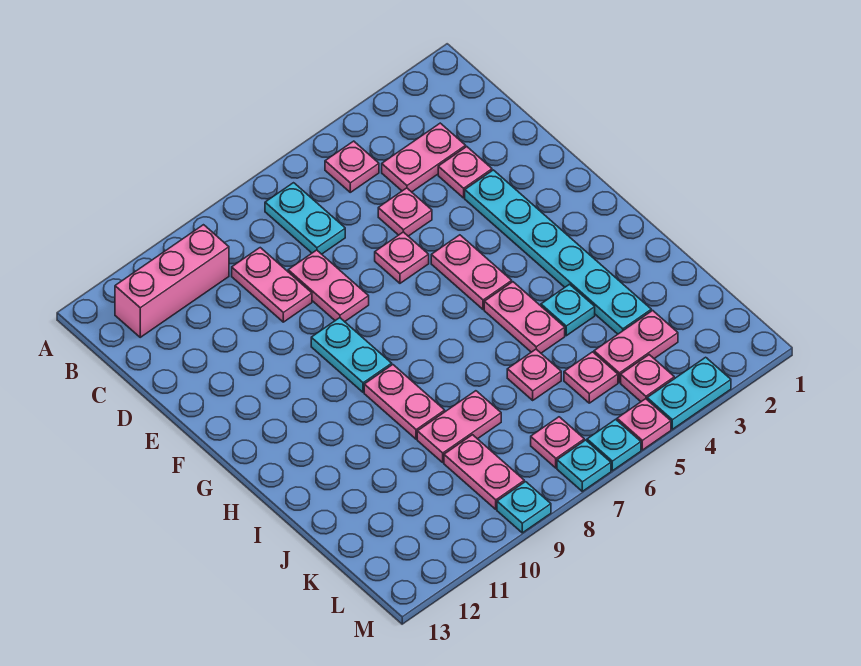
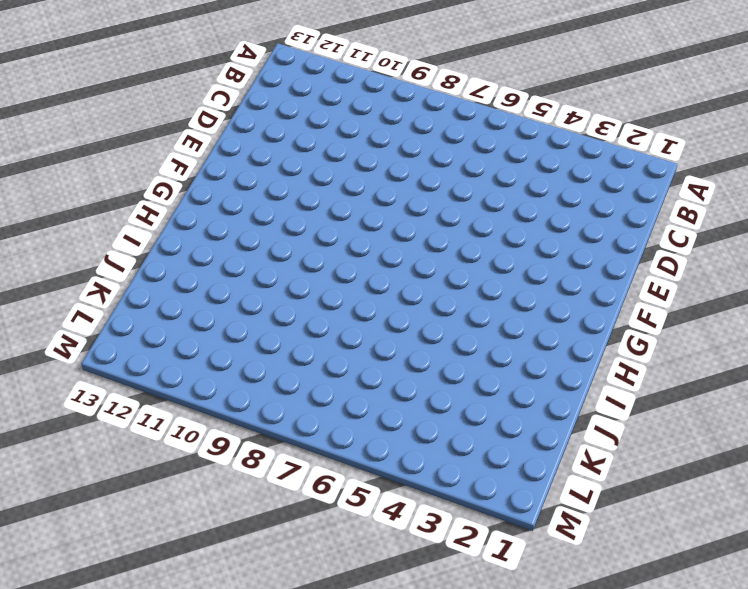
none -> pink 1x1 plate [325,141,379,192]
none -> cyan 1x2 plate [265,183,345,254]
none -> pink 1x3 brick [115,225,229,337]

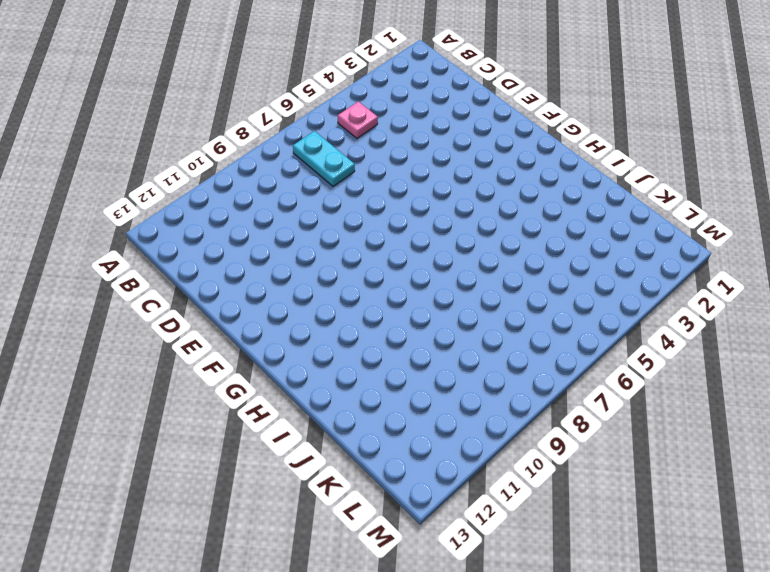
none -> pink 1x3 brick [115,225,229,337]
none -> pink 1x2 plate [382,123,466,192]
none -> pink 1x2 plate [232,248,312,322]

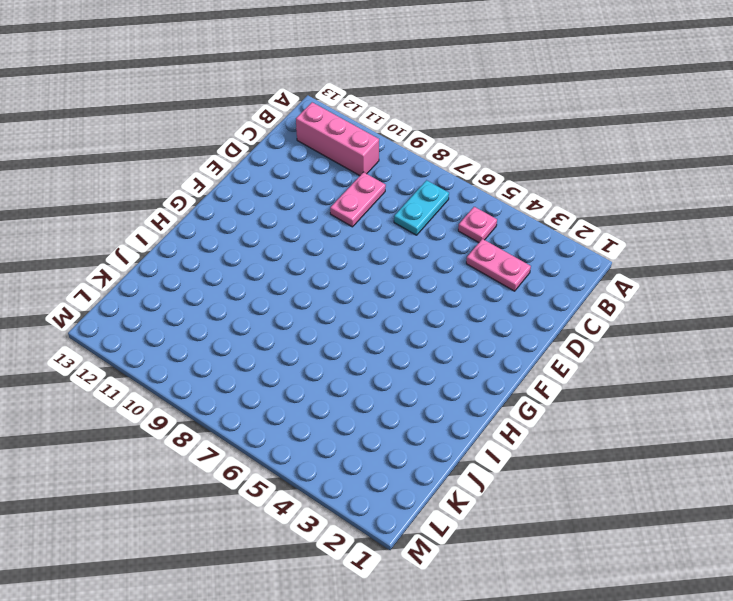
none -> pink 1x1 plate [438,147,492,198]
none -> pink 1x1 plate [378,188,432,236]
none -> pink 1x2 plate [288,250,369,322]

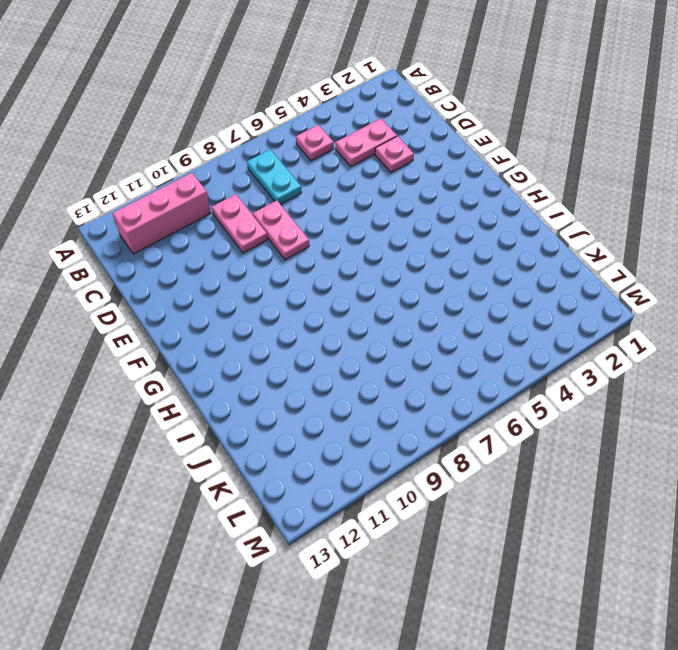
none -> pink 1x1 plate [378,188,432,236]
none -> cyan 1x6 plate [465,170,651,334]
none -> pink 1x1 plate [375,232,429,283]

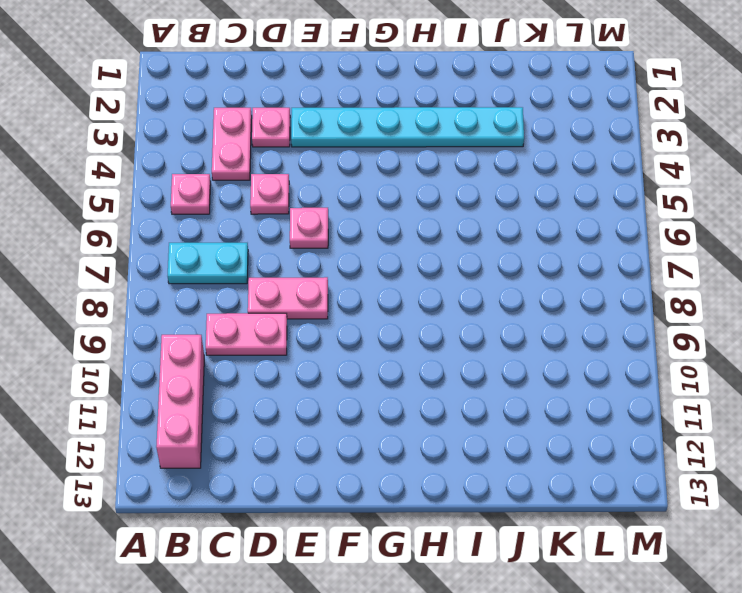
none -> pink 1x2 plate [431,235,512,310]
none -> cyan 1x2 plate [311,318,392,392]
none -> pink 1x2 plate [484,282,565,353]

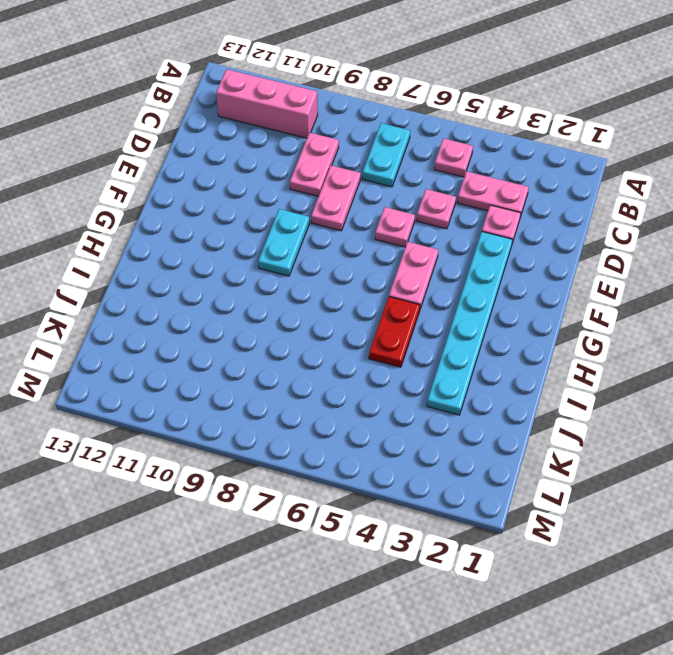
red 1x2 plate [369,297,420,367] -> pink 1x2 plate [484,282,565,353]
none -> pink 1x2 plate [364,365,445,439]
none -> cyan 1x1 plate [541,284,595,336]
none -> pink 1x1 plate [507,349,561,400]

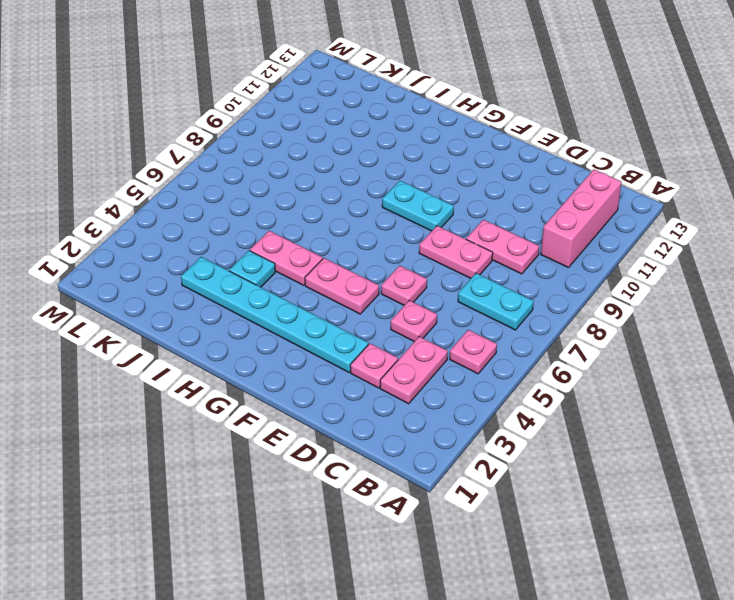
none -> pink 1x2 plate [364,365,445,439]
none -> pink 1x1 plate [507,349,561,400]
none -> pink 1x2 plate [417,391,501,462]

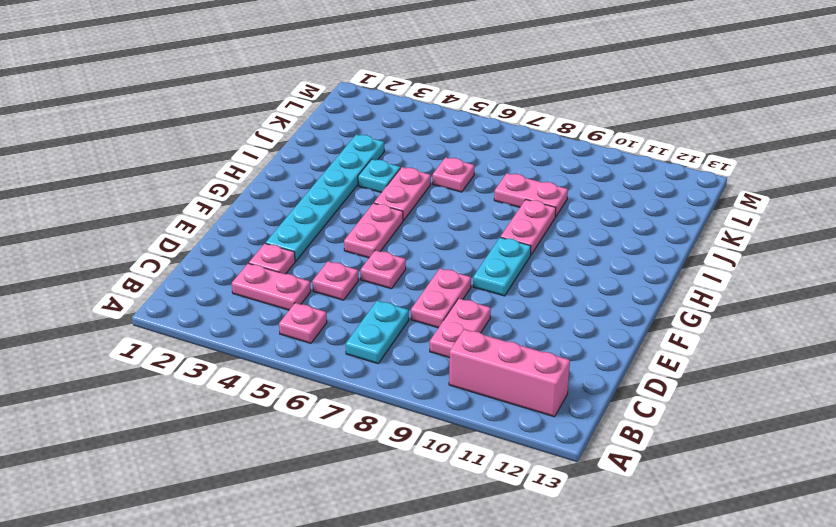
none -> pink 1x2 plate [594,310,678,382]
none -> pink 1x1 plate [564,352,618,403]
none -> pink 1x2 plate [444,435,524,509]

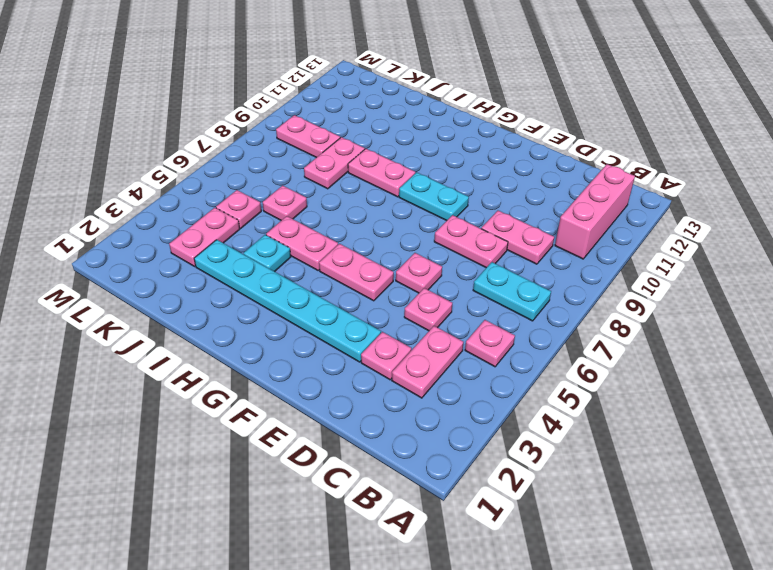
none -> pink 1x1 plate [621,355,674,401]
none -> pink 1x1 plate [531,417,584,468]
none -> cyan 1x2 plate [647,357,731,429]

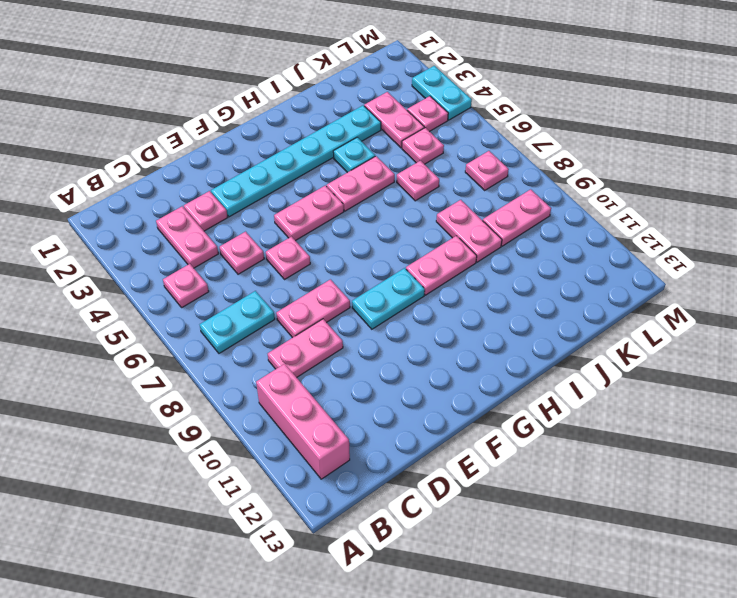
none -> pink 1x1 plate [617,399,671,450]
none -> cyan 1x1 plate [587,419,641,471]
none -> cyan 1x1 plate [557,440,611,491]

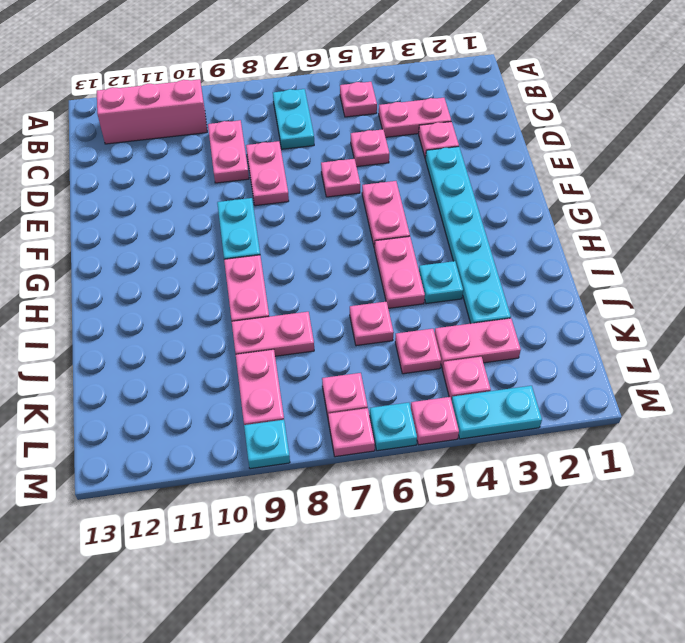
pink 1x1 plate [328,408,375,457] -> cyan 1x1 plate [557,440,611,491]

